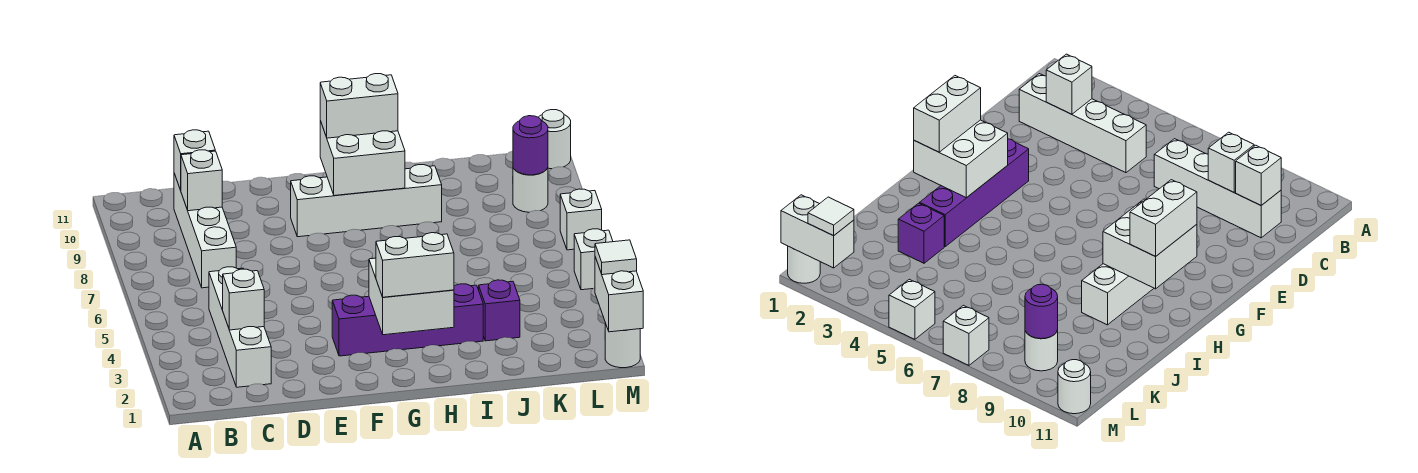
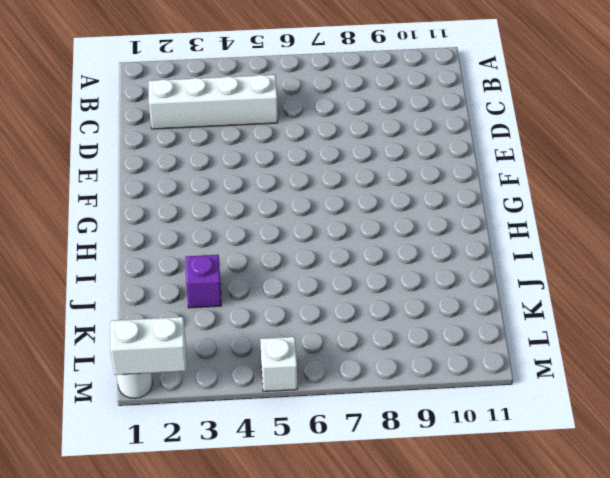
none -> white 1x4 brick [174,174,236,288]
none -> purple 1x4 brick [332,284,483,356]
none -> white 1x4 brick [291,165,442,237]

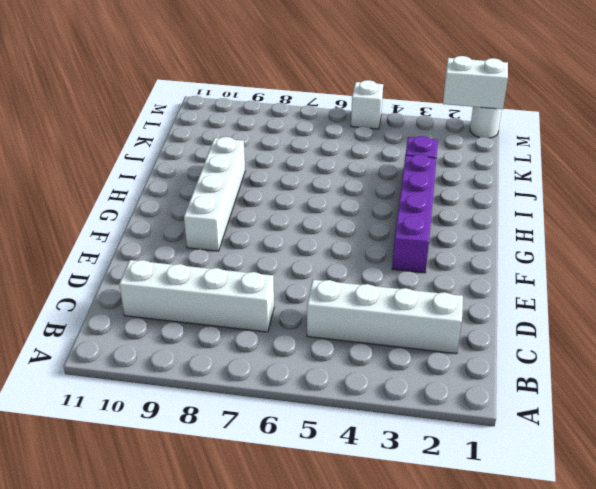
none -> white 1x1 round brick [513,168,548,212]
none -> white 1x1 brick [560,189,602,250]
none -> white 1x1 round brick [538,110,571,169]

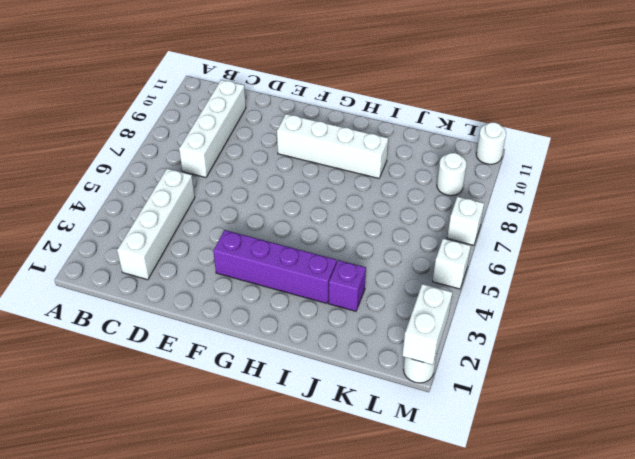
none -> white 1x1 brick [223,269,264,330]
none -> white 1x1 brick [181,150,222,211]
none -> white 1x1 brick [174,130,215,190]

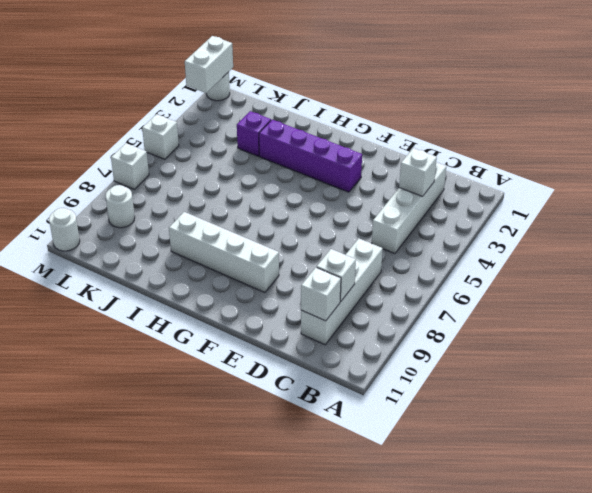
none -> white 2x2 brick [369,258,454,335]
none -> white 2x2 brick [320,121,405,196]
none -> purple 1x1 round brick [513,116,548,175]

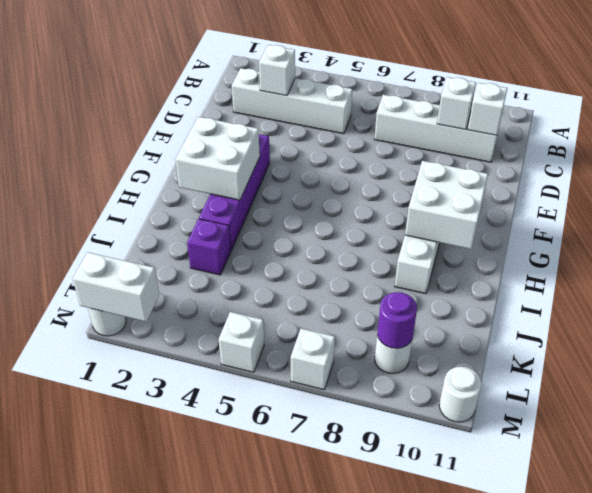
none -> white 1x2 brick [376,233,454,297]
none -> white 1x2 brick [320,74,398,138]
none -> white 1x1 tile [595,240,637,275]

